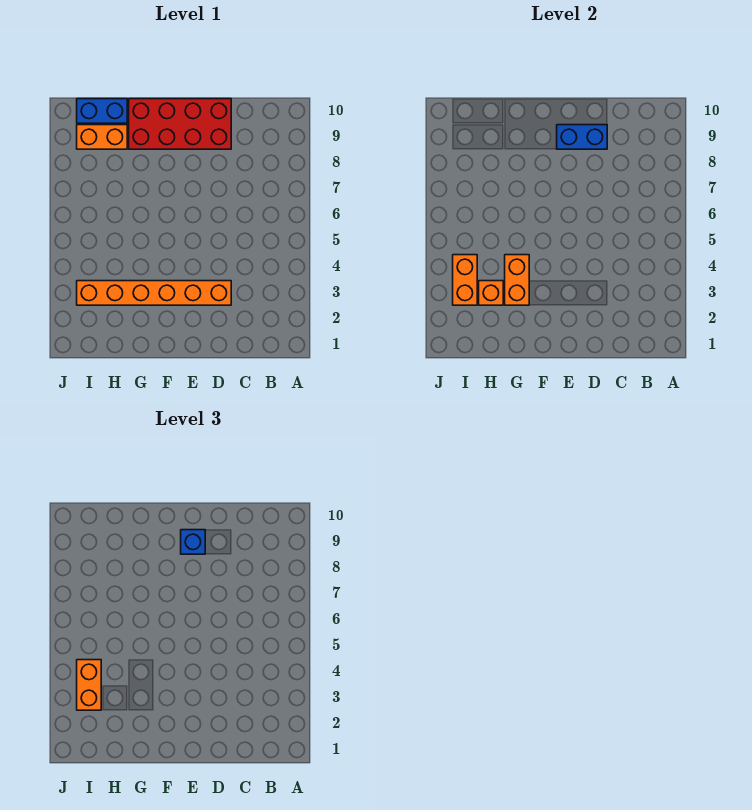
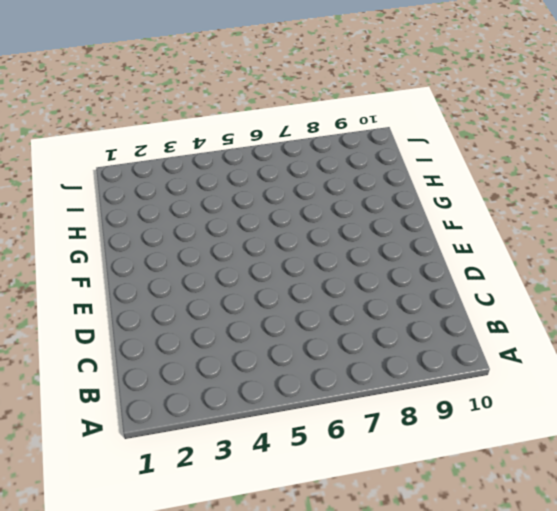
none -> orange 1x6 brick [77,281,231,305]
none -> red 2x4 brick [129,99,231,149]

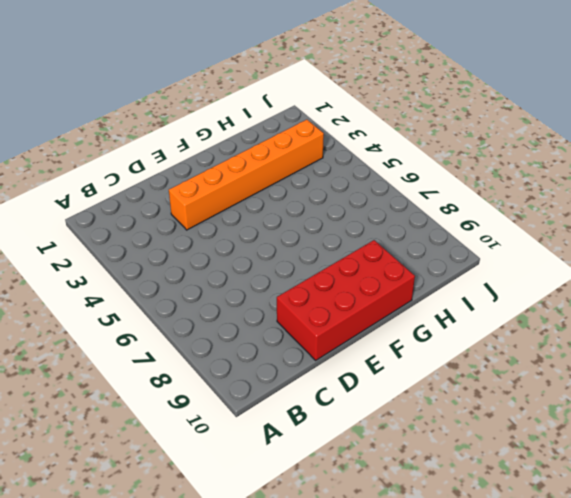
none -> orange 1x2 brick [77,125,127,149]
none -> blue 1x2 brick [77,99,127,123]

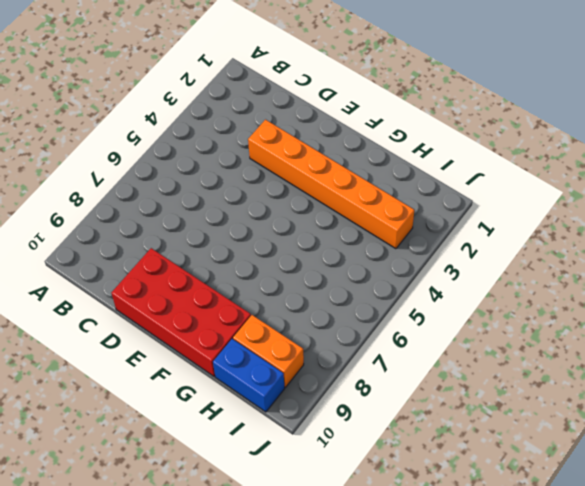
none -> blue 1x2 brick [557,125,607,149]
none -> orange 1x2 brick [505,255,529,305]

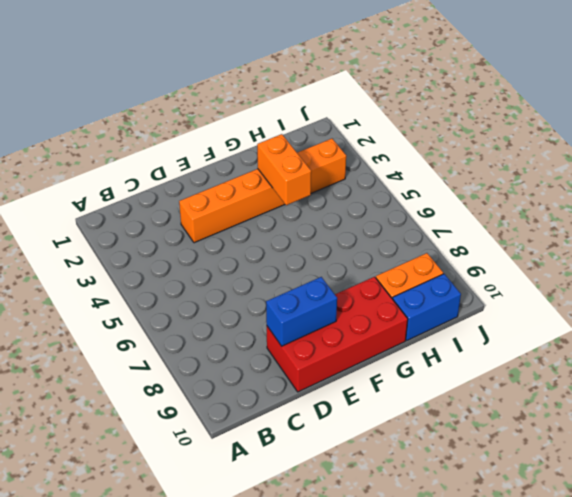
none -> orange 1x1 brick [479,281,503,305]
none -> orange 1x2 brick [453,255,477,305]

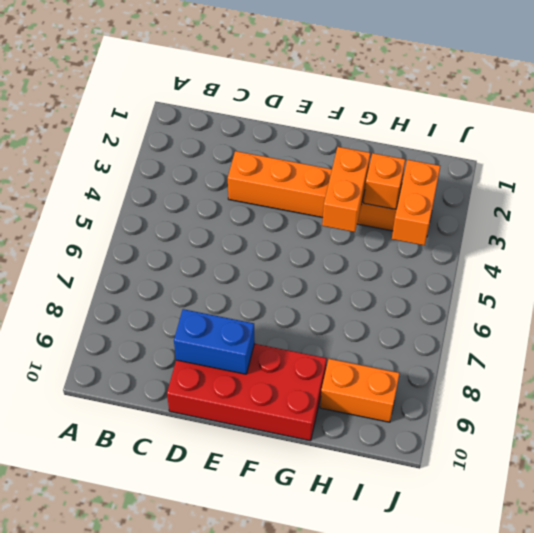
none -> blue 1x2 brick [77,99,127,123]
none -> blue 1x1 brick [181,530,205,554]

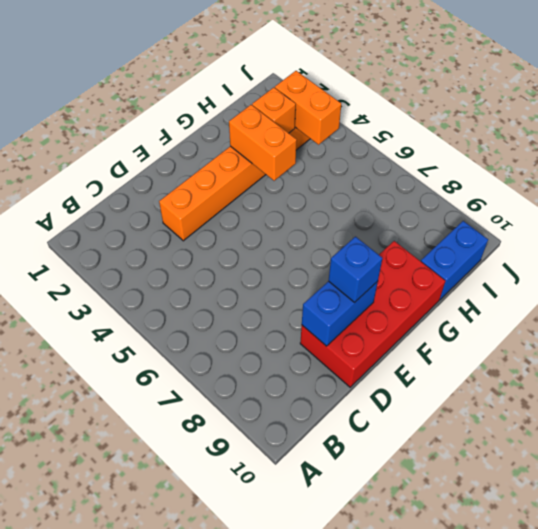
none -> orange 1x2 brick [77,125,127,149]
none -> orange 1x2 brick [77,660,101,710]

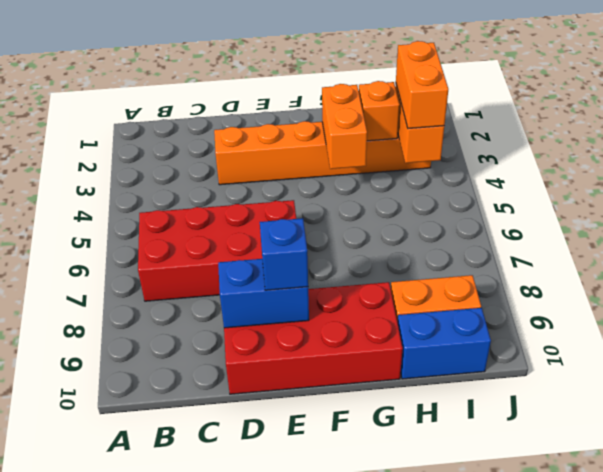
red 2x4 brick [138,200,296,301] -> none

